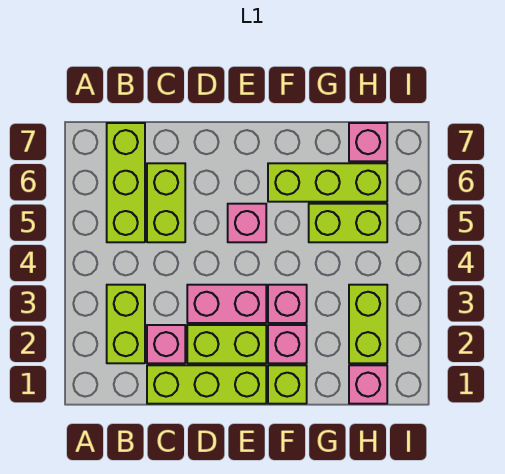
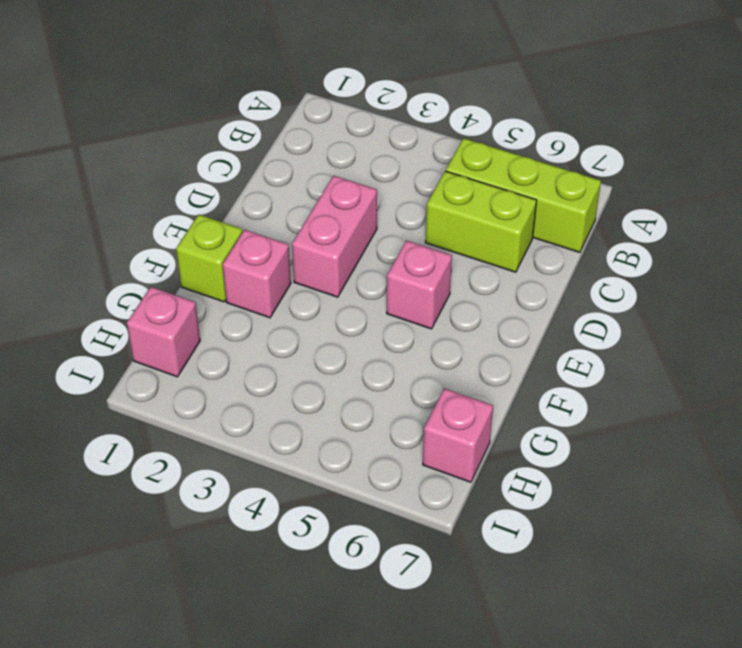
none -> lime 1x2 brick [107,285,145,363]
none -> lime 1x3 brick [147,365,266,404]
none -> pink 1x1 brick [147,325,185,363]

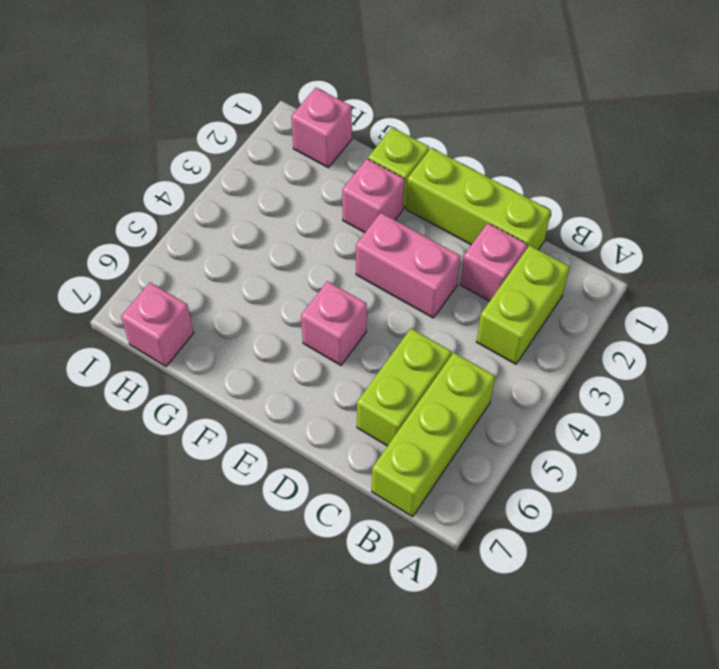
none -> lime 1x2 brick [187,325,266,363]
none -> pink 1x1 brick [268,285,307,323]
none -> lime 1x3 brick [268,163,387,202]

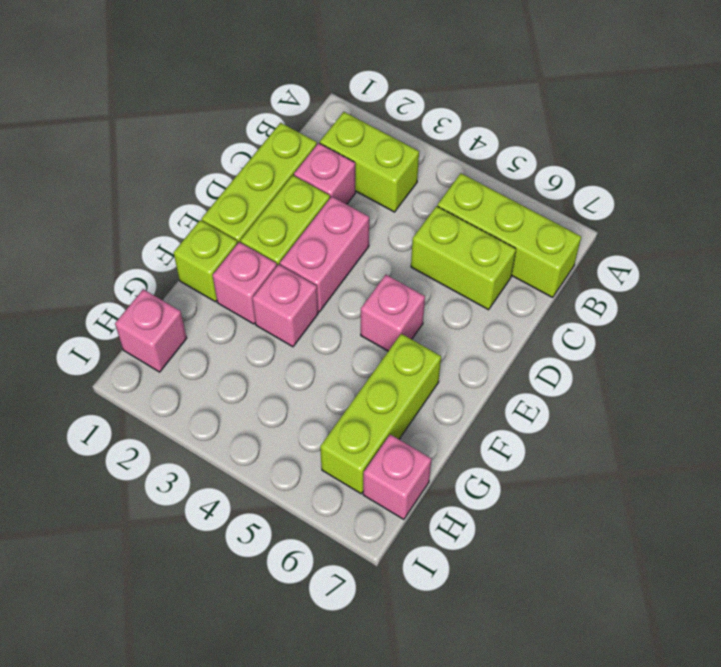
none -> lime 1x2 brick [309,204,387,242]
none -> lime 1x2 brick [349,285,387,363]

